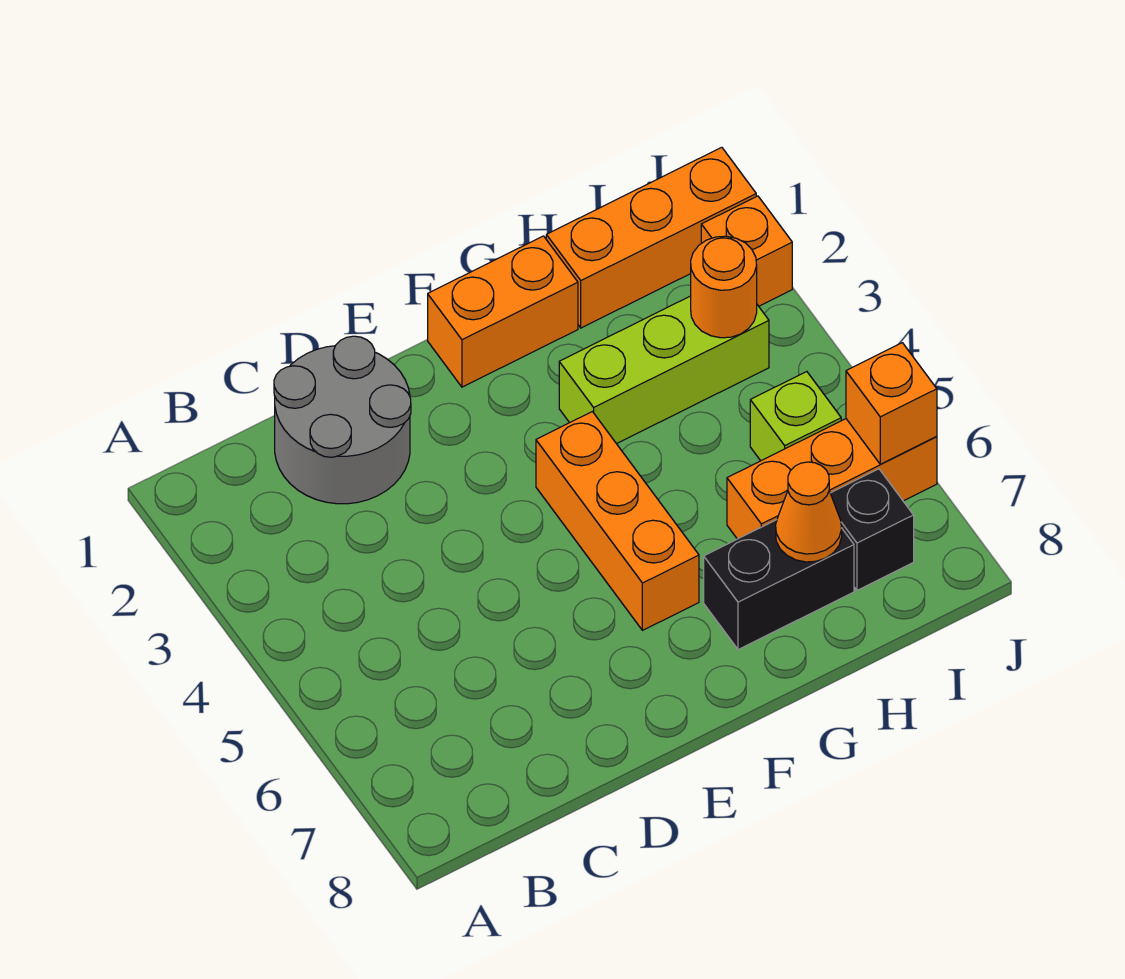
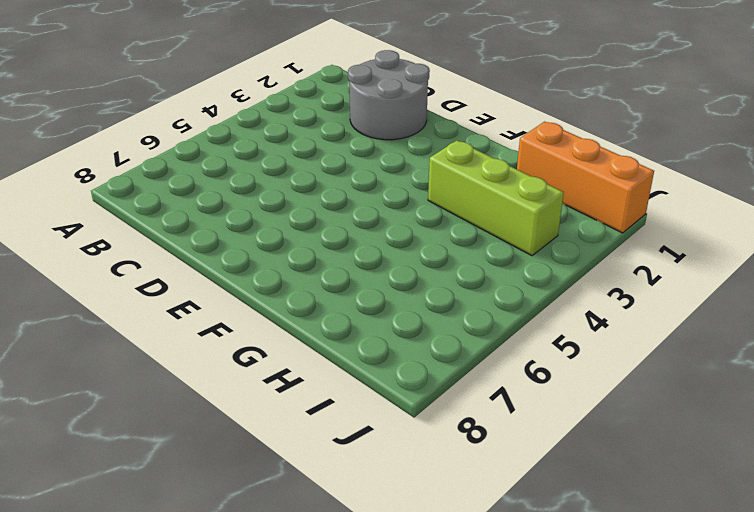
none -> orange 1x2 brick [428,236,578,387]
none -> orange 1x3 brick [536,412,699,630]
none -> black 1x2 brick [704,520,854,649]

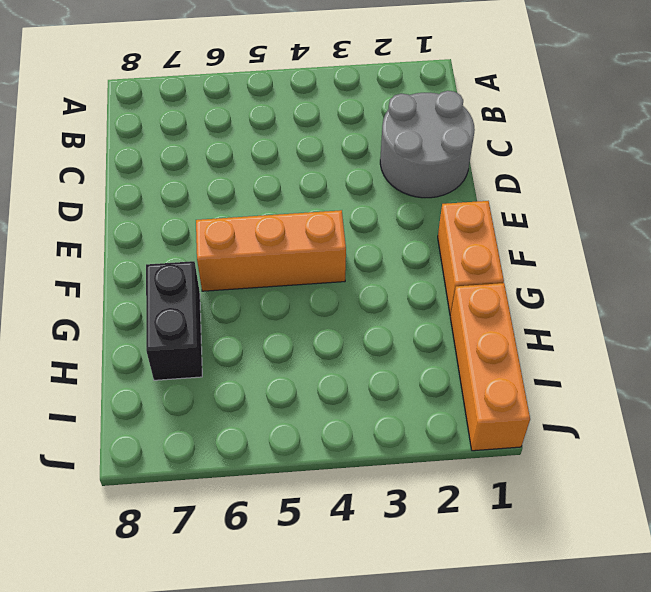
none -> lime 1x3 brick [559,296,769,444]
none -> orange 1x3 brick [727,419,937,539]
none -> lime 1x1 brick [750,372,841,461]

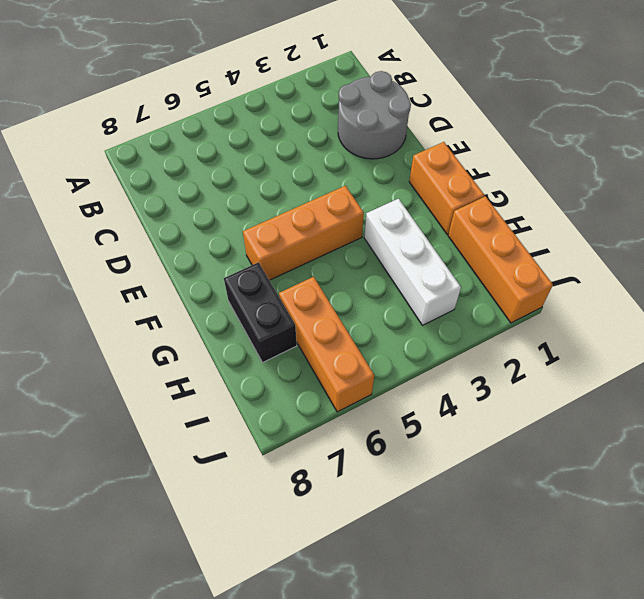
white 1x3 brick [364,199,461,325] -> lime 1x3 brick [559,296,769,444]
none -> lime 1x1 brick [750,372,841,461]
none -> black 1x1 brick [830,469,914,590]
none -> orange 1x1 brick [701,196,792,306]

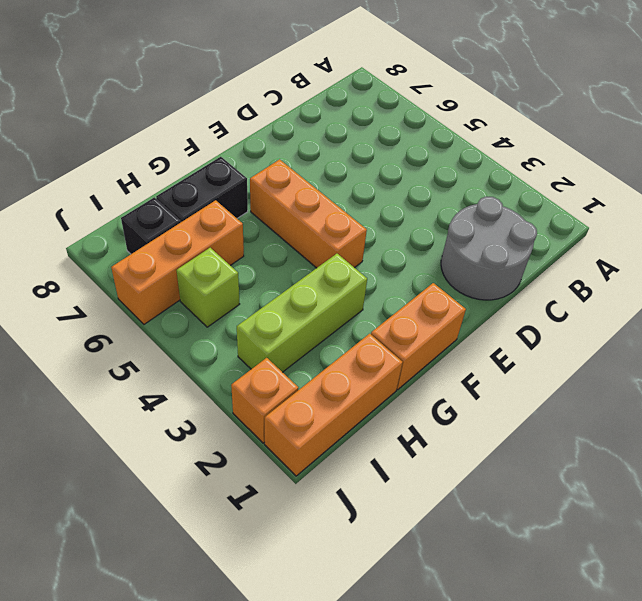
none -> orange 1x1 cone [776,462,842,562]
none -> orange 1x1 round brick [691,236,757,338]
none -> orange 1x1 brick [846,343,937,464]

